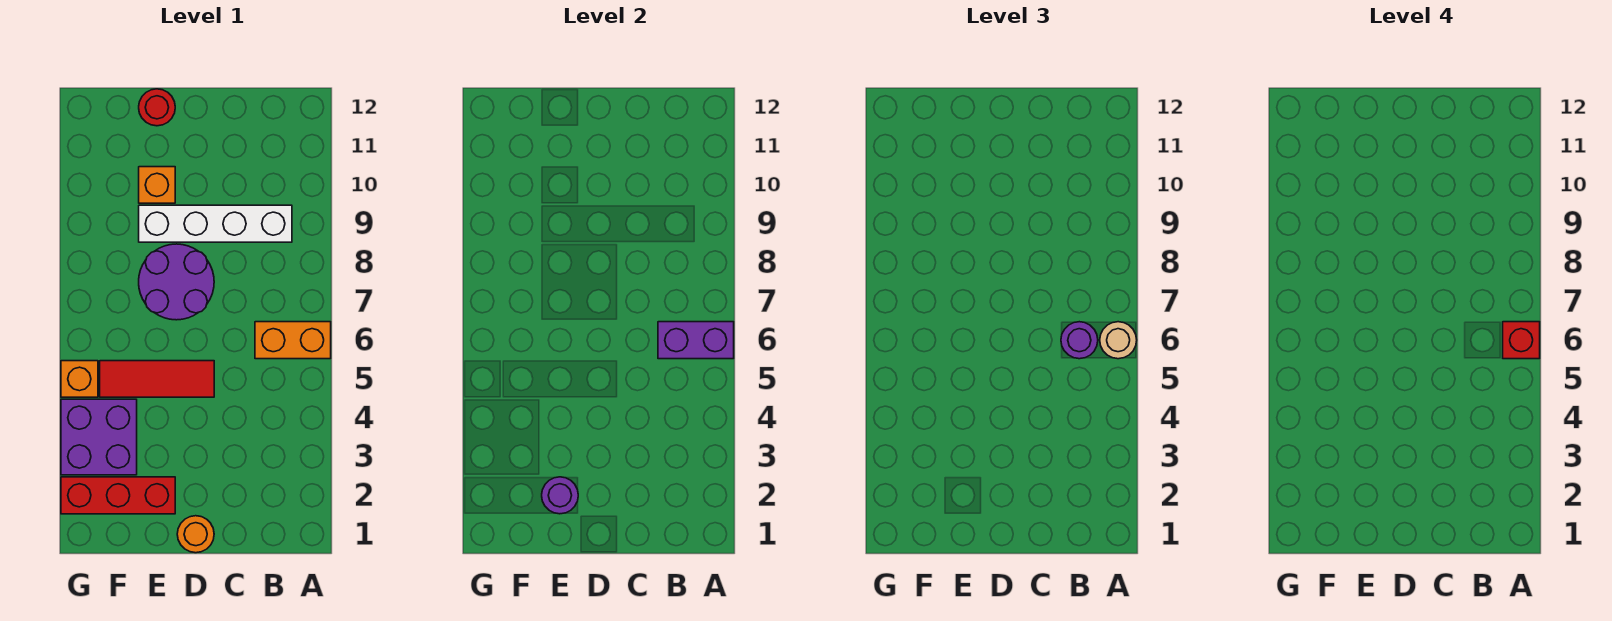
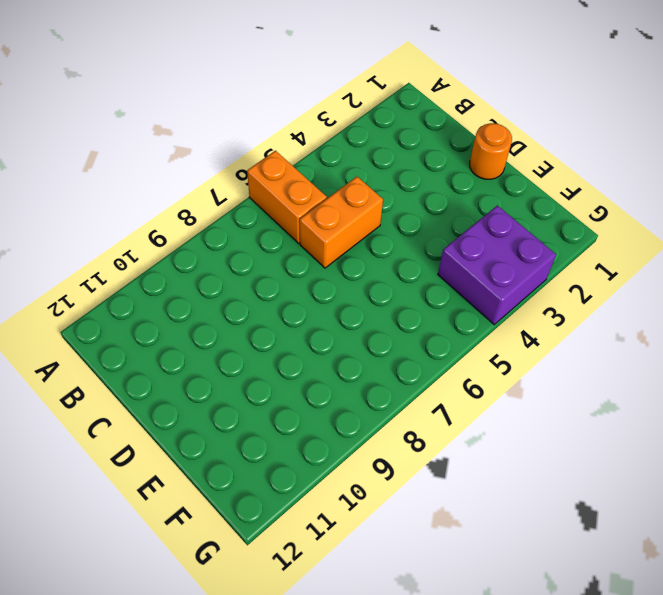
orange 1x2 brick [300,177,383,268] -> none
none -> white 1x4 brick [139,205,292,242]
none -> red 1x3 tile [100,361,214,397]
none -> purple 2x2 round brick [139,244,214,320]

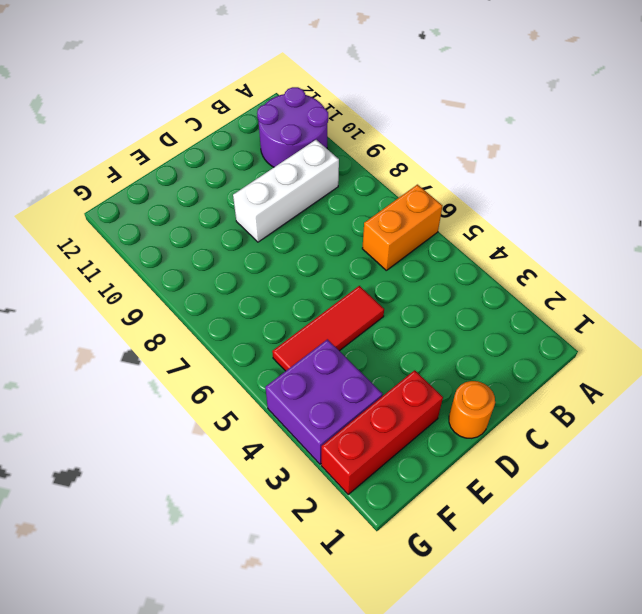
purple 2x2 round brick [257,87,328,167] -> purple 2x2 round brick moved to [139,244,214,320]
white 1x3 brick [233,140,339,242] -> white 1x4 brick [139,205,292,242]
none -> orange 1x1 brick [139,167,175,203]
none -> red 1x1 round brick [139,89,175,126]
none -> orange 1x1 brick [61,361,98,397]

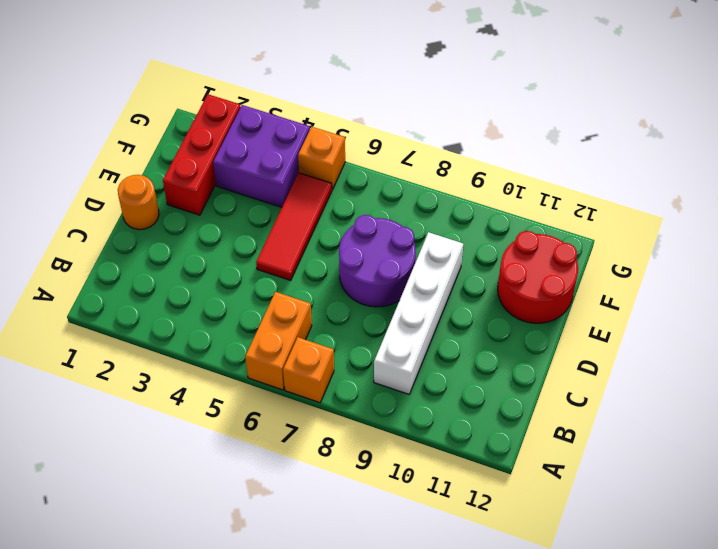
orange 1x1 brick [283,337,334,403] -> orange 1x1 brick moved to [139,167,175,203]
red 2x2 round brick [498,231,578,323] -> red 1x1 round brick [139,89,175,126]
none -> purple 1x2 brick [658,322,734,359]
none -> purple 1x1 round brick [542,477,578,514]
none -> tan 1x1 round brick [1100,322,1137,359]

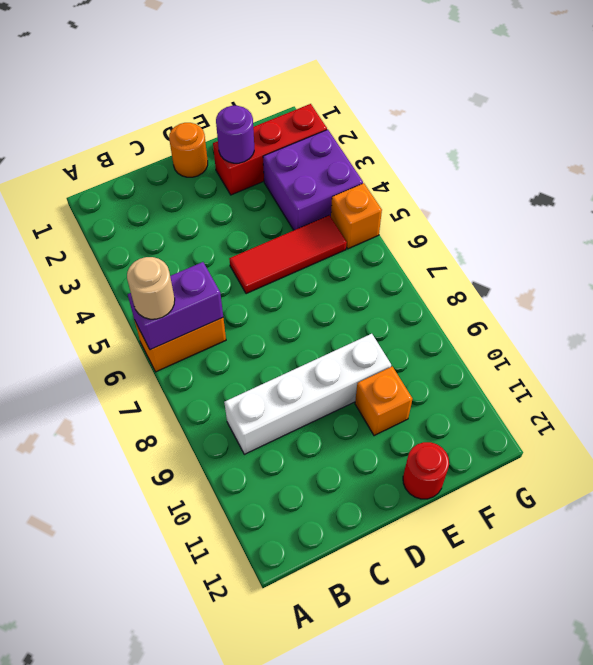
none -> purple 2x2 round brick [139,244,214,320]
none -> purple 1x1 round brick [1061,322,1098,359]
none -> red 1x1 brick [1503,322,1540,359]

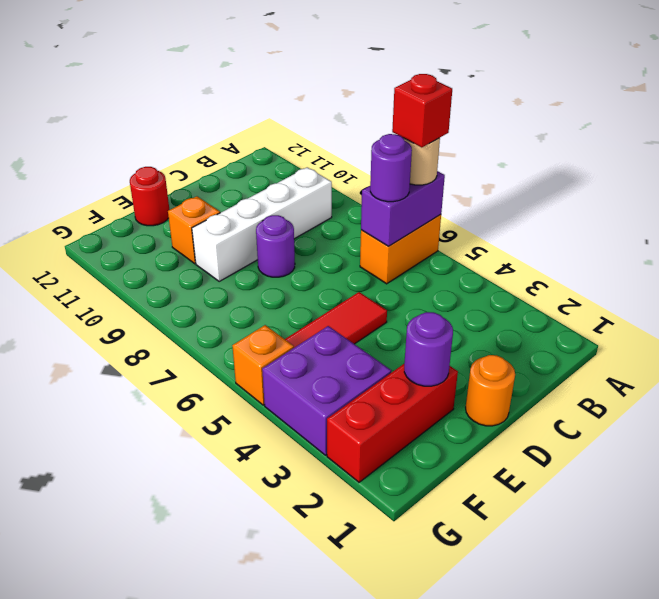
purple 1x1 round brick [256,215,295,277] -> purple 2x2 round brick [139,244,214,320]

